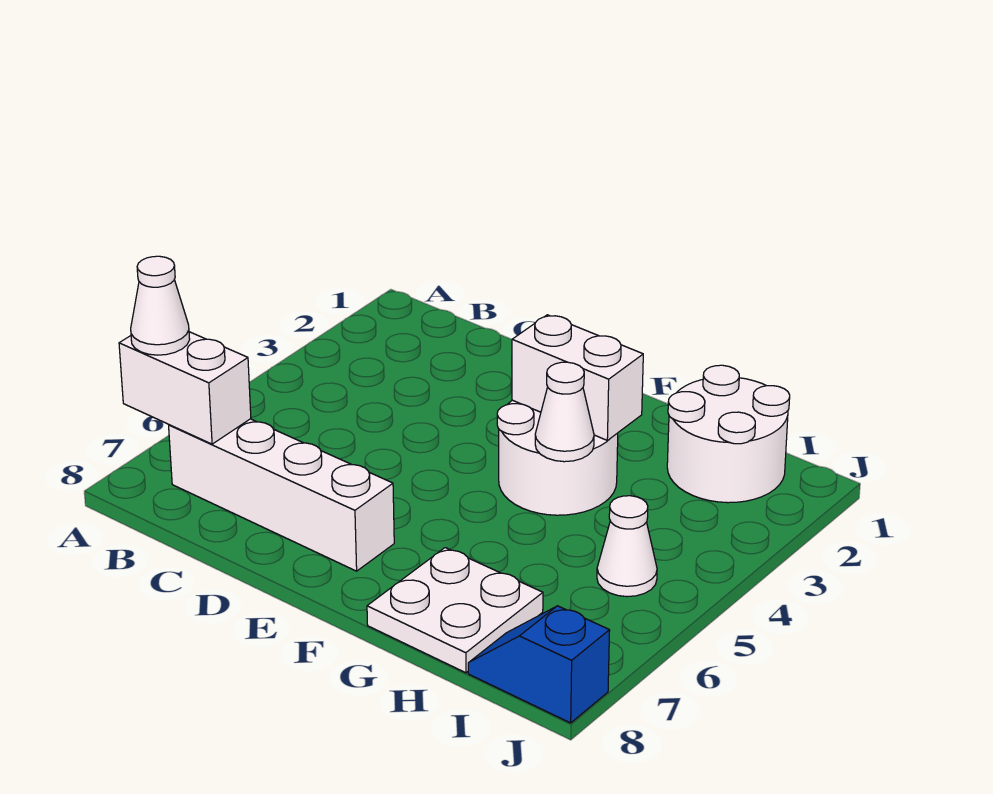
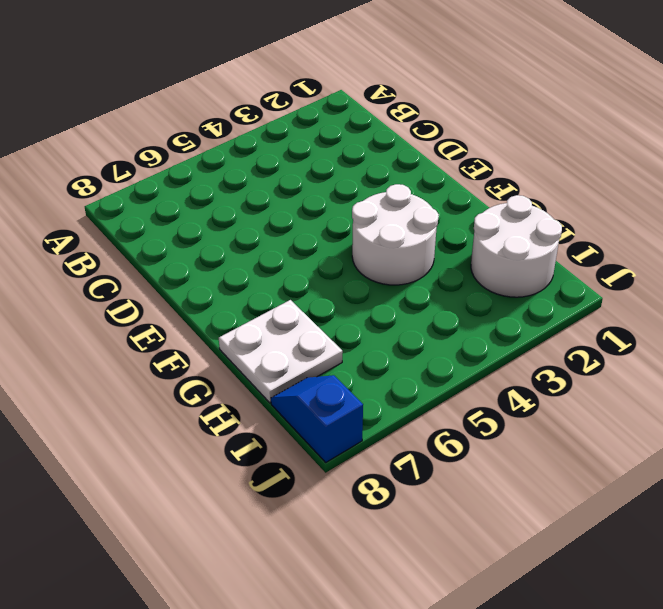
none -> white 1x4 brick [169,419,394,571]
none -> white 1x1 cone [597,496,657,597]

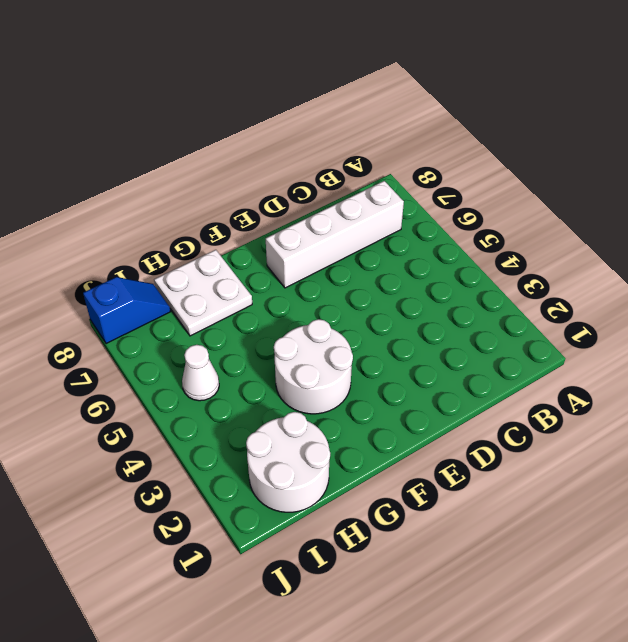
none -> white 1x2 brick [119,332,251,444]
none -> white 1x2 brick [512,315,643,441]

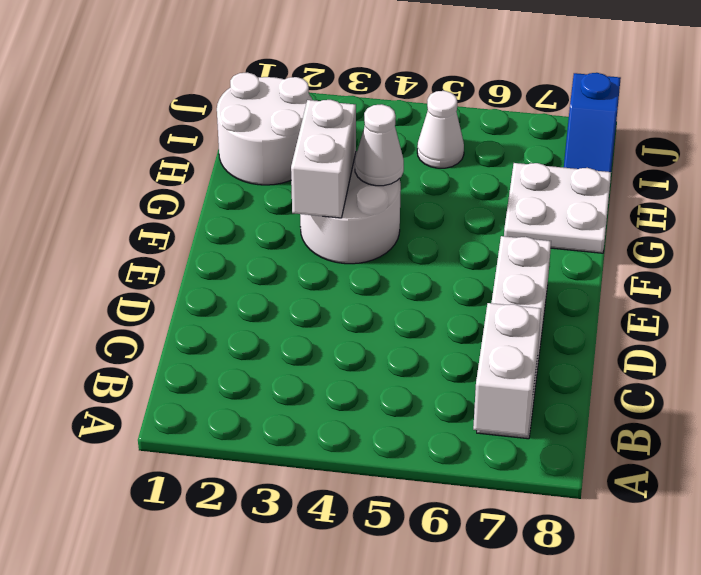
none -> white 1x1 cone [131,256,190,355]

